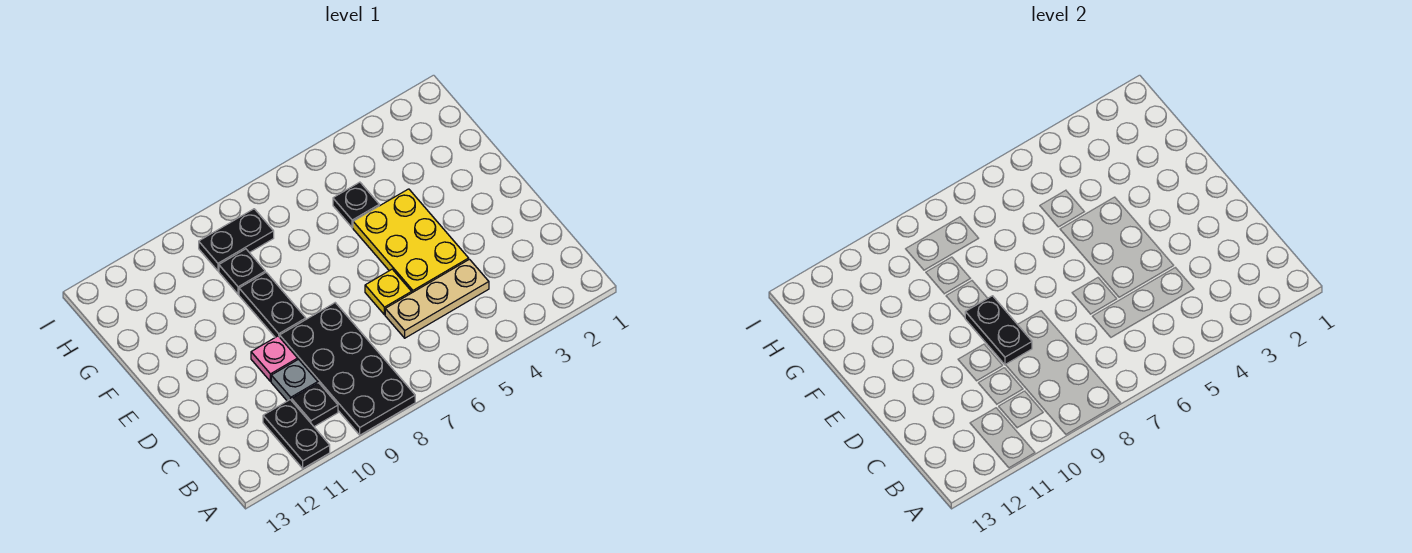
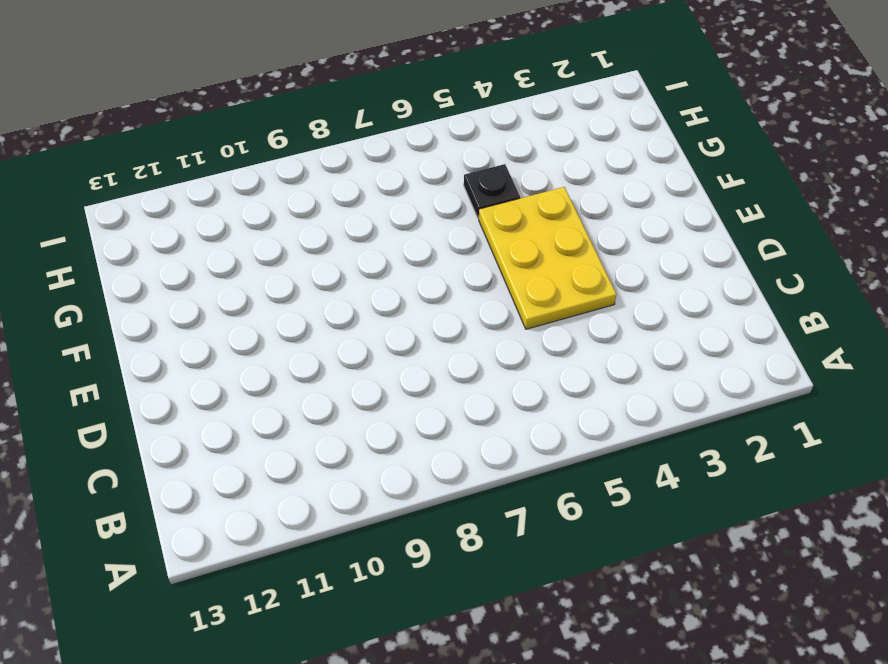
none -> black 2x4 plate [280,303,415,435]
none -> black 1x2 plate [263,400,330,468]
none -> black 1x1 plate [292,383,338,427]

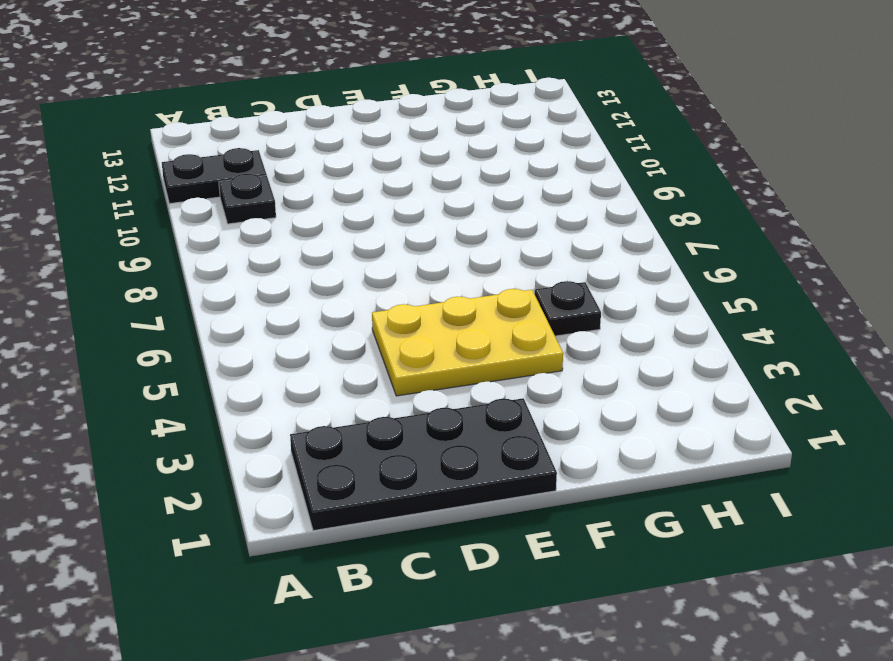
black 2x4 plate [290,398,557,531] -> black 2x4 plate moved to [280,303,415,435]
none -> tan 1x3 plate [385,259,489,338]
none -> grey 1x1 plate [271,359,318,401]
none -> yellow 1x1 plate [365,269,412,315]

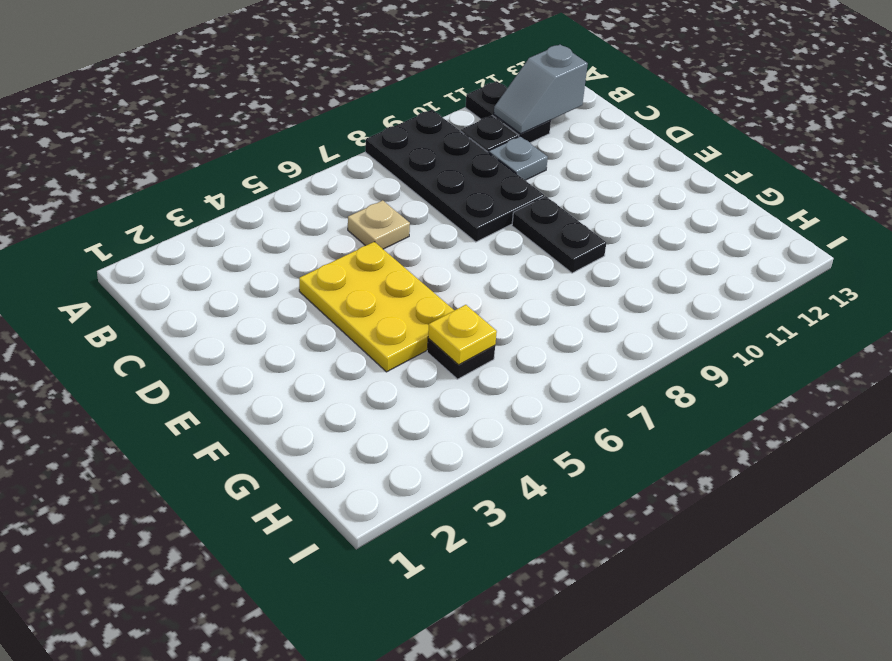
grey 1x2 slope [494,45,588,134] -> none
tan 1x1 plate [348,200,410,249] -> tan 1x3 plate [385,259,489,338]
yellow 1x1 plate [428,305,497,365] -> yellow 1x1 plate moved to [365,269,412,315]
none -> pink 1x1 plate [251,336,298,381]
none -> black 1x1 plate [219,249,265,294]
none -> black 1x2 plate [199,209,274,271]

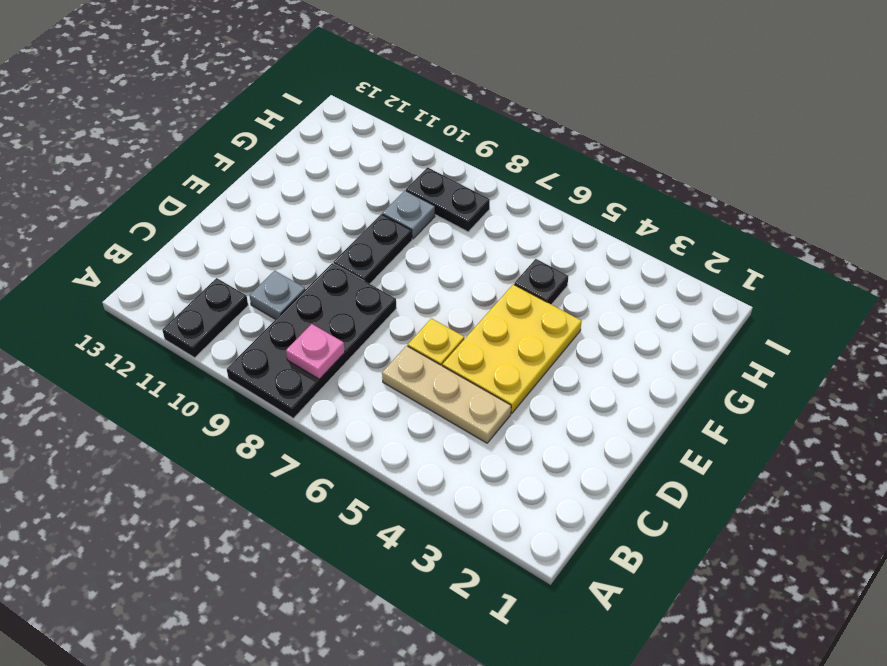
pink 1x1 plate [286,324,345,379] -> pink 1x1 plate moved to [251,336,298,381]
grey 1x1 plate [382,191,435,239] -> black 1x1 plate [219,249,265,294]
none -> black 1x1 plate [292,383,338,427]
none -> black 1x2 plate [965,296,1032,365]

